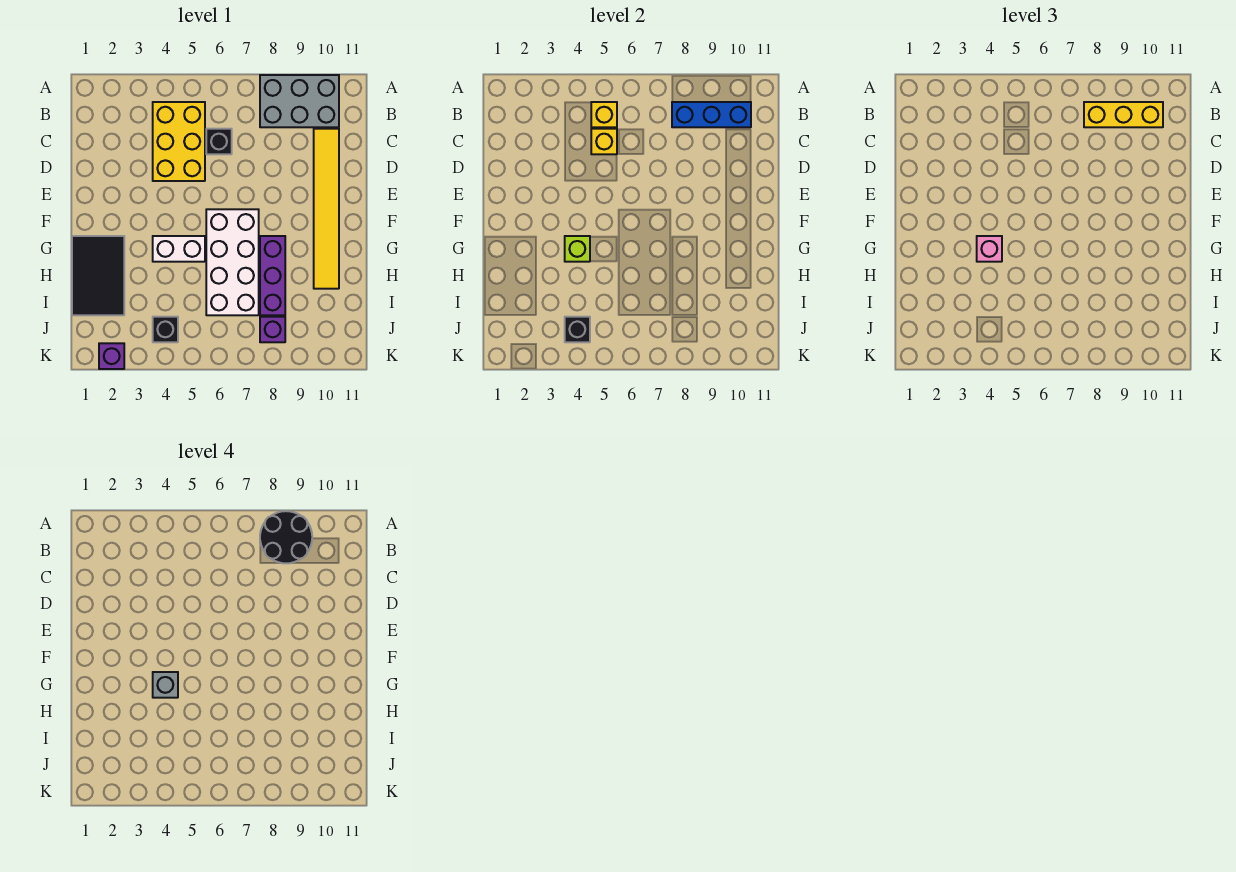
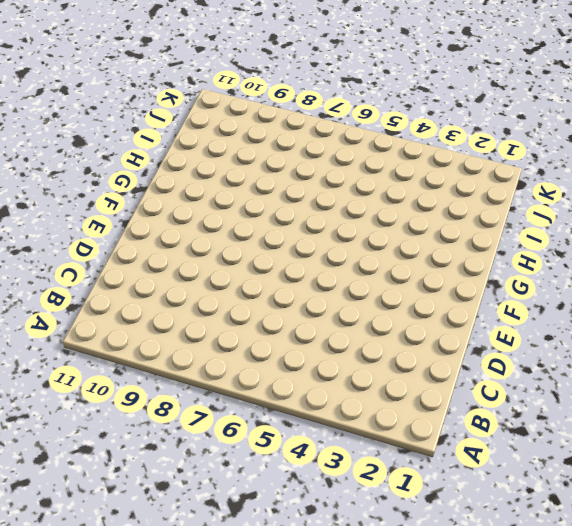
none -> grey 2x3 brick [260,75,339,127]
none -> yellow 2x3 brick [153,102,205,181]
none -> black 1x1 brick [206,129,232,154]

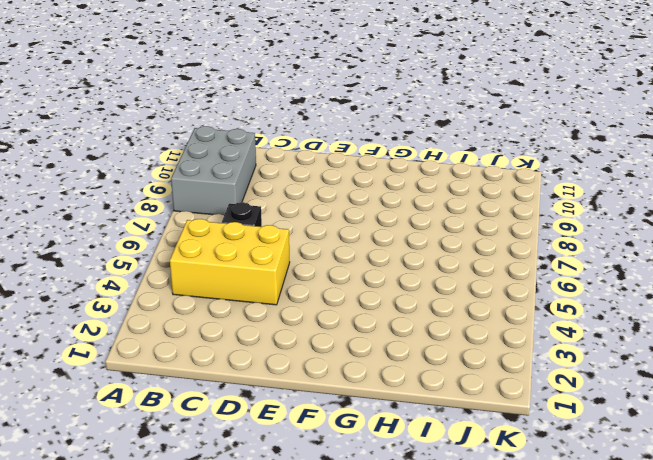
none -> yellow 1x6 tile [314,129,339,289]
none -> white 2x4 brick [206,209,259,315]
none -> black 2x3 tile [72,236,124,315]

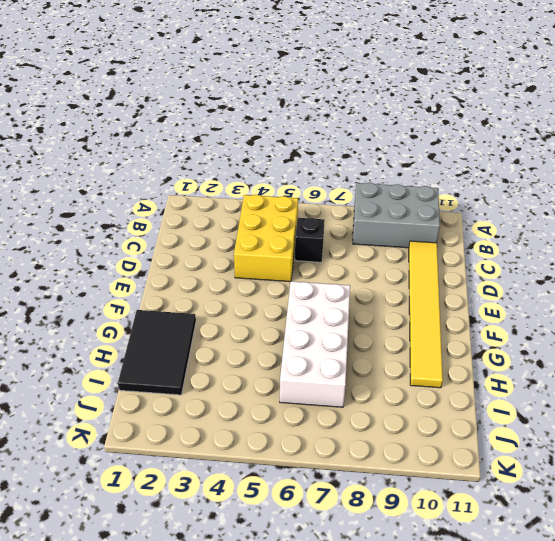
none -> white 1x2 brick [153,236,205,262]
none -> purple 1x3 brick [260,236,285,315]
none -> black 1x1 brick [153,317,178,342]

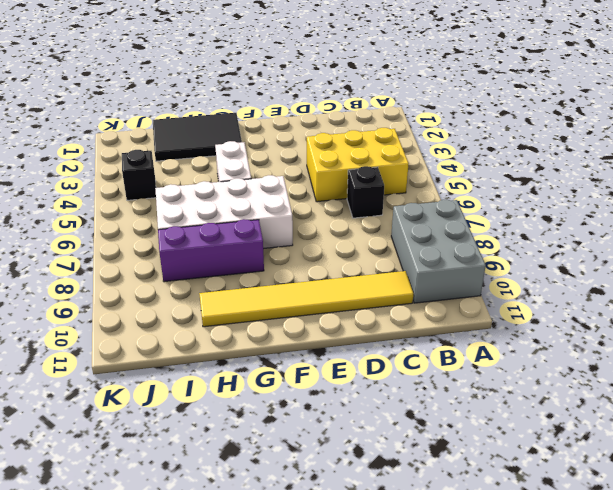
none -> purple 1x1 brick [260,317,285,342]
none -> purple 1x1 brick [99,343,124,369]
none -> yellow 1x1 brick [591,102,617,127]

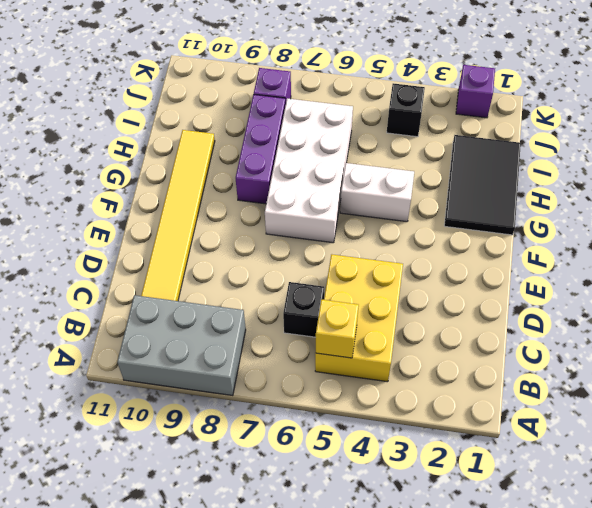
none -> blue 1x3 brick [672,102,751,127]
none -> yellow 1x1 brick [591,129,617,154]
none -> lime 1x1 brick [565,236,590,262]

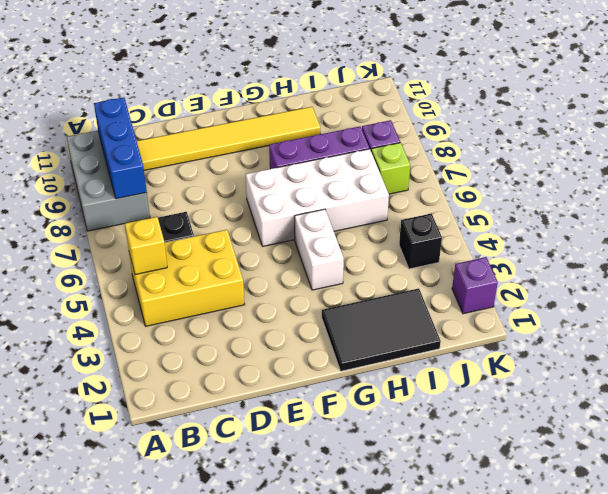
lime 1x1 brick [371,143,410,194] -> lime 1x1 brick moved to [565,236,590,262]
none -> yellow 1x1 brick [591,129,617,154]
none -> black 1x1 brick [565,317,590,342]
none -> yellow 1x3 brick [1084,102,1163,127]

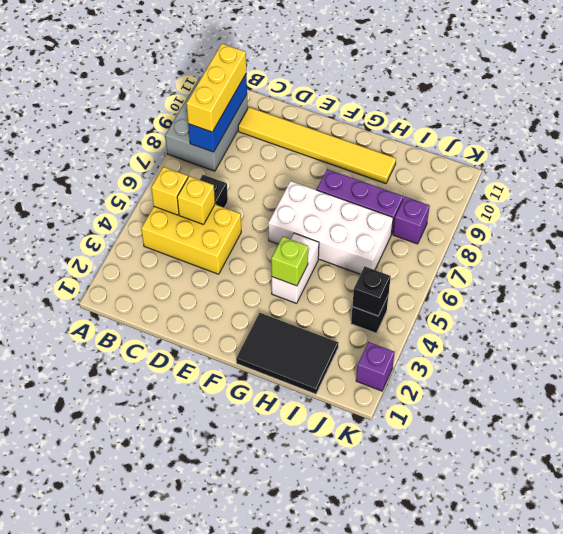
none -> pink 1x1 brick [977,236,1002,262]
none -> black 2x2 round brick [260,511,312,563]
none -> grey 1x1 brick [153,672,178,698]

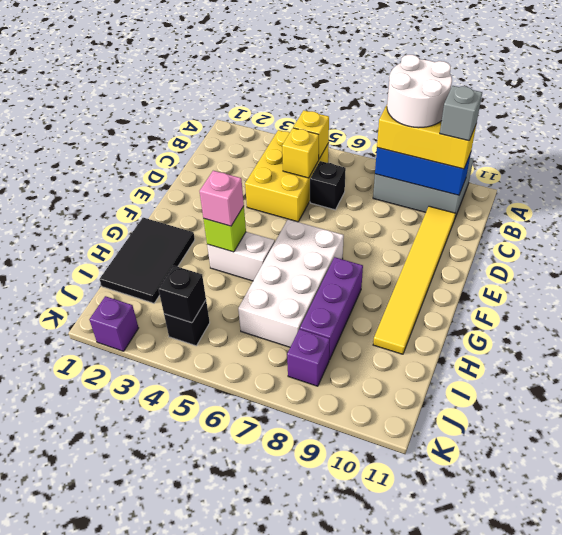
white 2x2 round brick [387,55,452,128] -> black 2x2 round brick [260,511,312,563]
grey 1x1 brick [440,86,482,141] -> grey 1x1 brick moved to [153,672,178,698]

